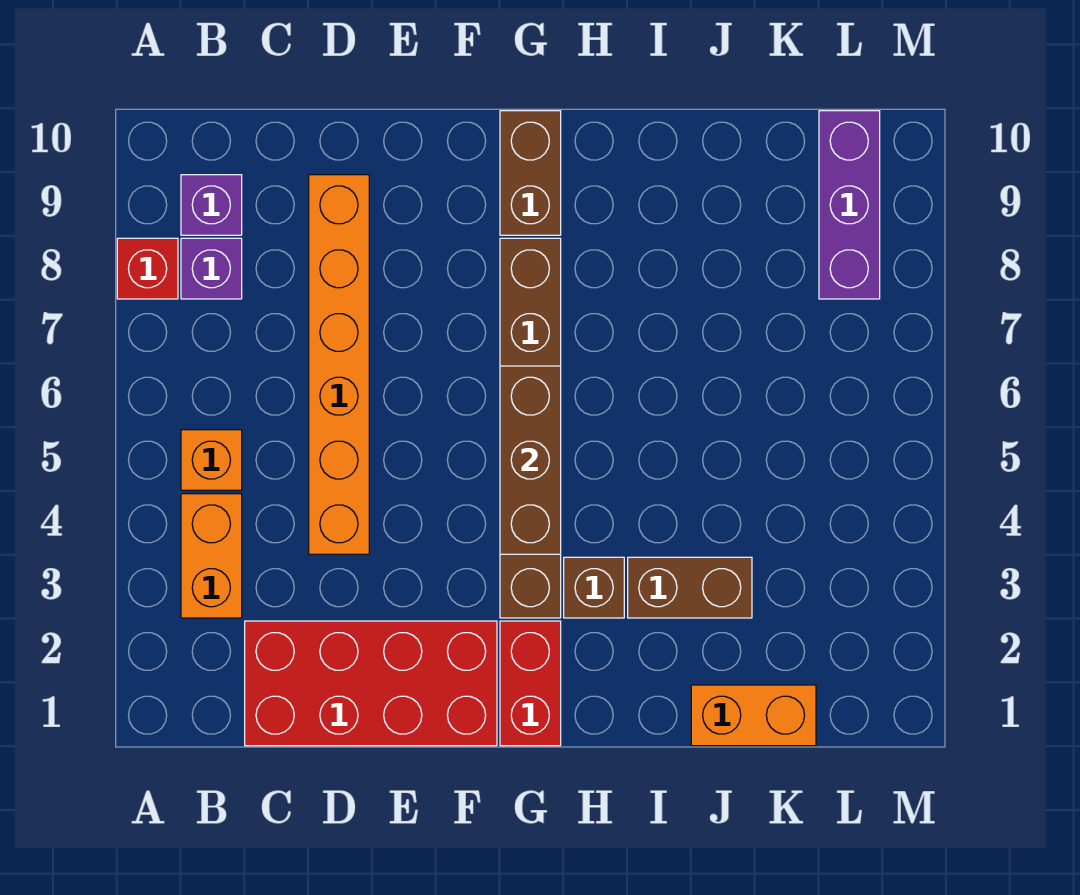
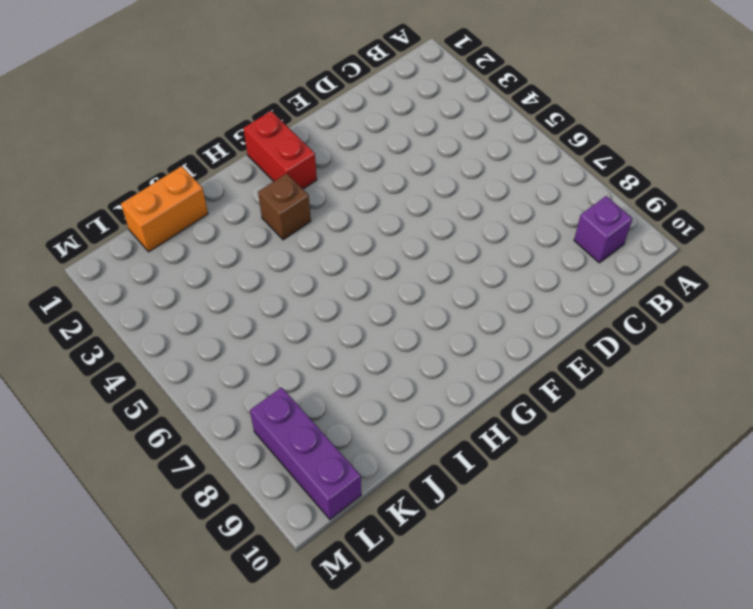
none -> red 1x1 brick [117,238,178,299]
none -> orange 1x2 brick [181,494,242,618]
none -> orange 1x1 brick [181,430,242,490]

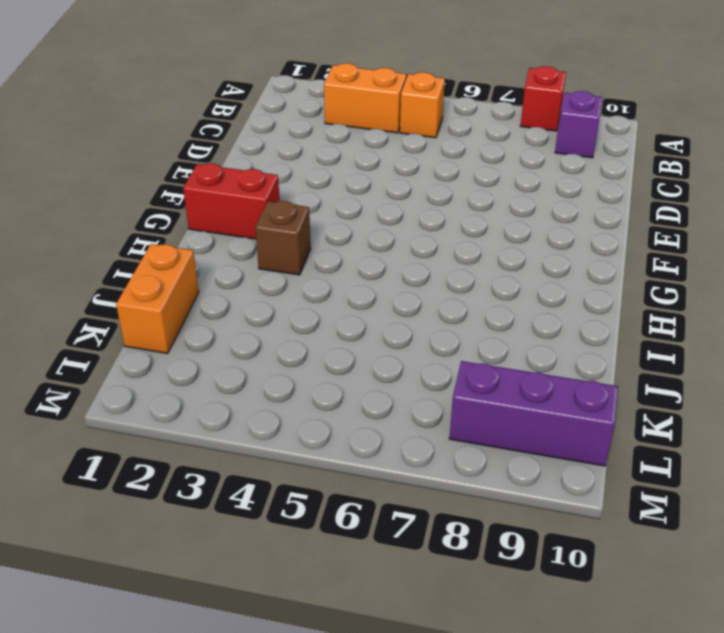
none -> purple 1x1 brick [181,238,242,299]
none -> red 2x4 brick [245,621,497,746]
none -> orange 1x6 brick [309,175,369,554]

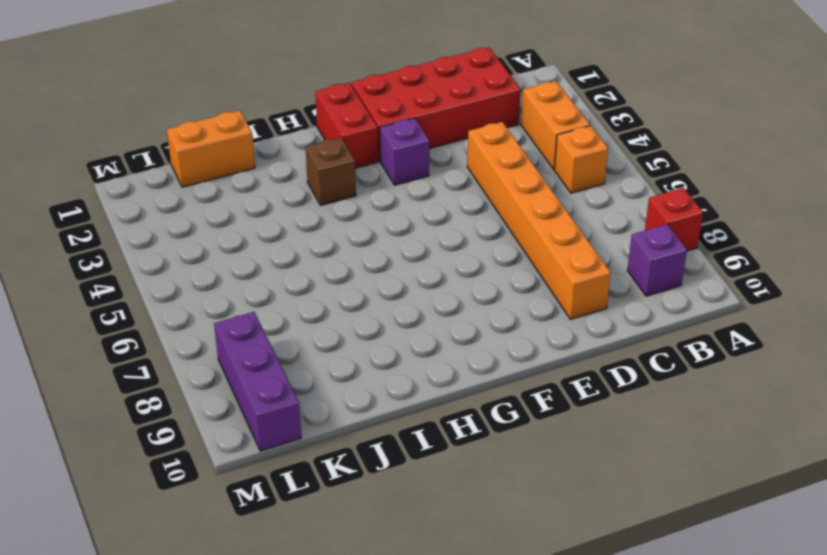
purple 1x1 brick [380,118,429,185] -> purple 1x1 brick moved to [181,238,242,299]
none -> brown 1x6 brick [500,238,561,618]
none -> brown 1x2 brick [500,111,561,235]
none -> brown 1x2 brick [628,557,752,618]

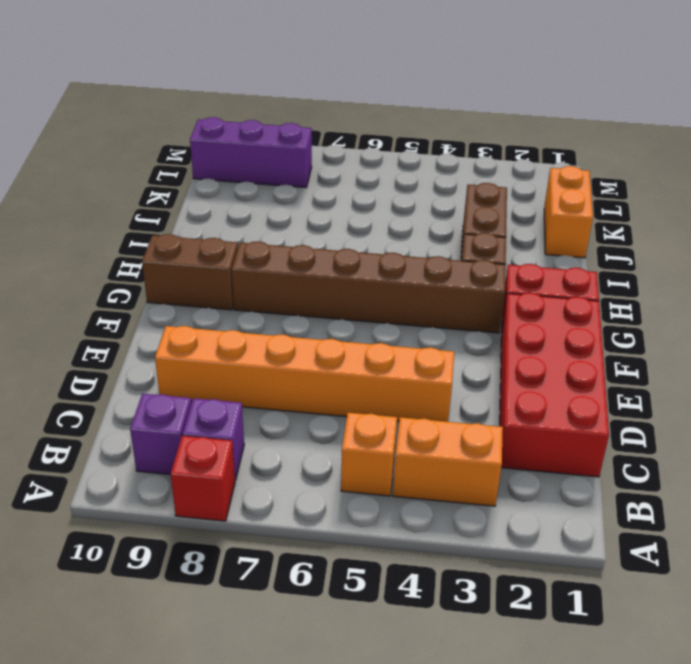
none -> brown 1x3 brick [500,366,561,554]

